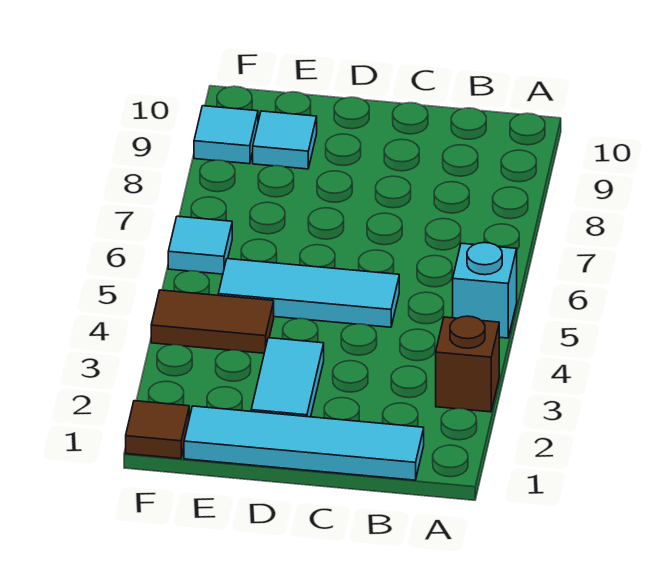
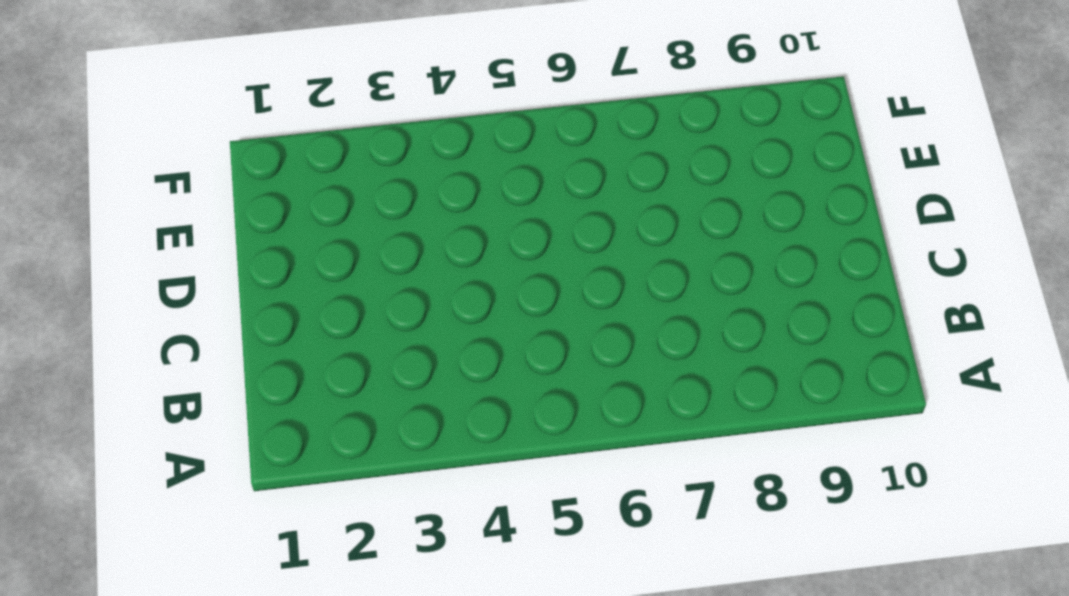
none -> brown 1x1 brick [436,316,499,412]
none -> cyan 1x1 brick [453,243,517,338]

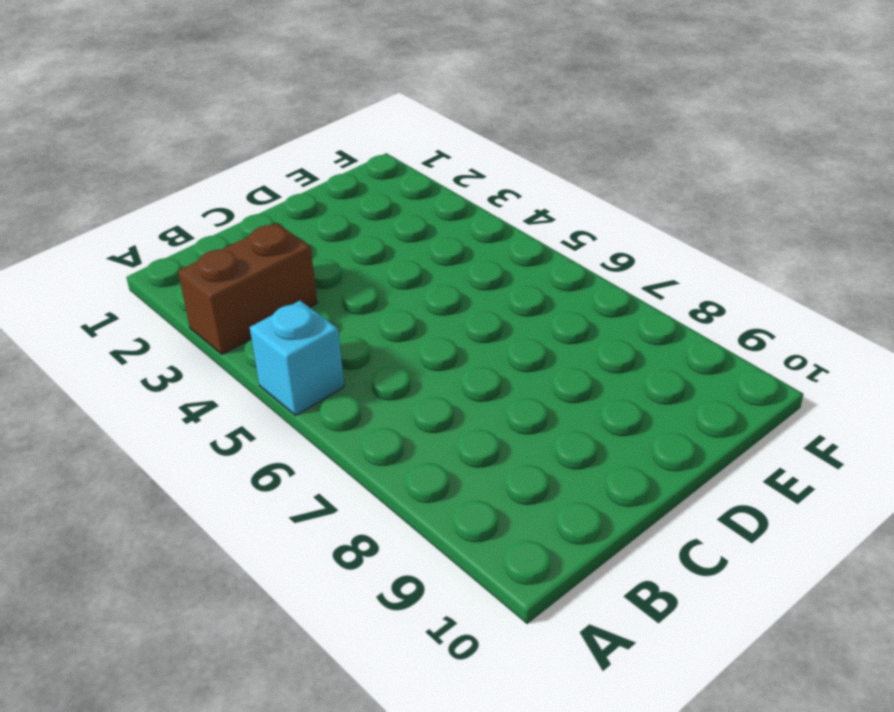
brown 1x2 brick [178,223,317,354] -> brown 1x1 brick [436,316,499,412]
none -> cyan 1x4 tile [184,406,424,480]
none -> cyan 1x3 tile [218,259,399,327]

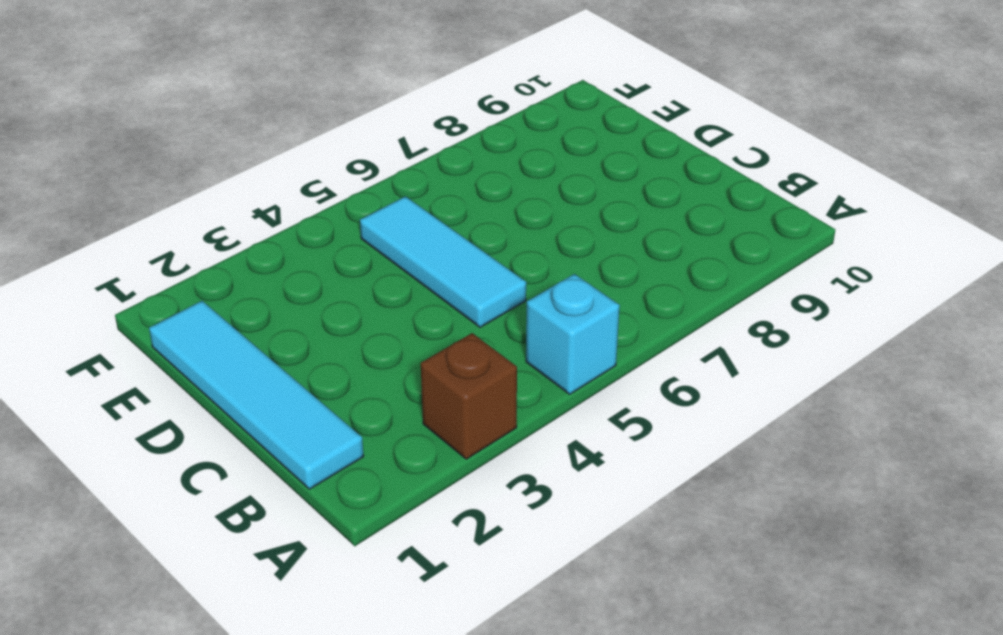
none -> cyan 1x2 tile [251,338,324,417]
none -> brown 1x2 tile [151,290,274,353]

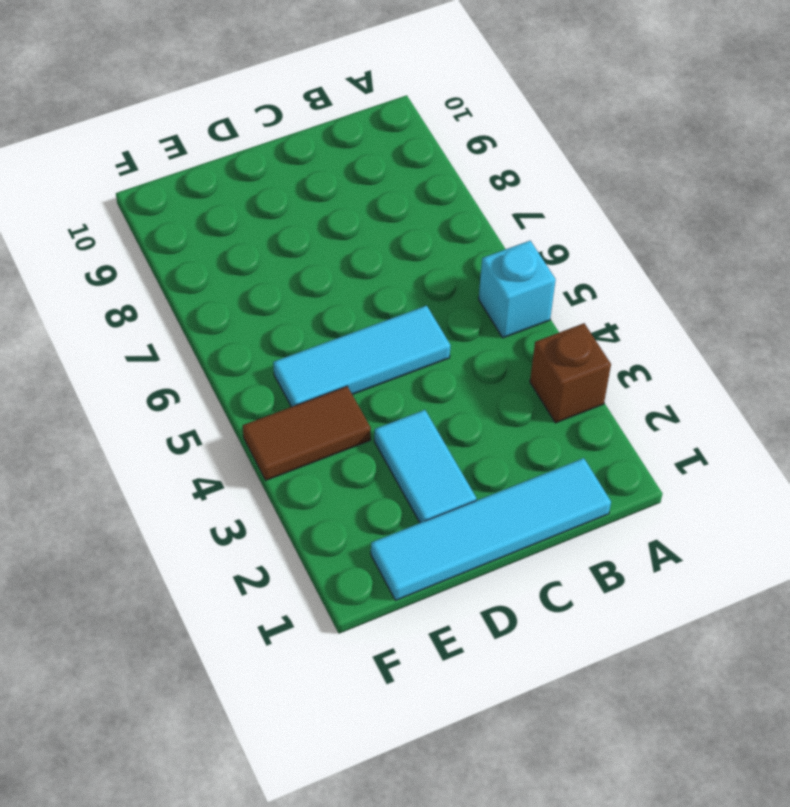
none -> cyan 1x1 tile [253,111,317,169]
none -> brown 1x1 tile [126,401,189,459]

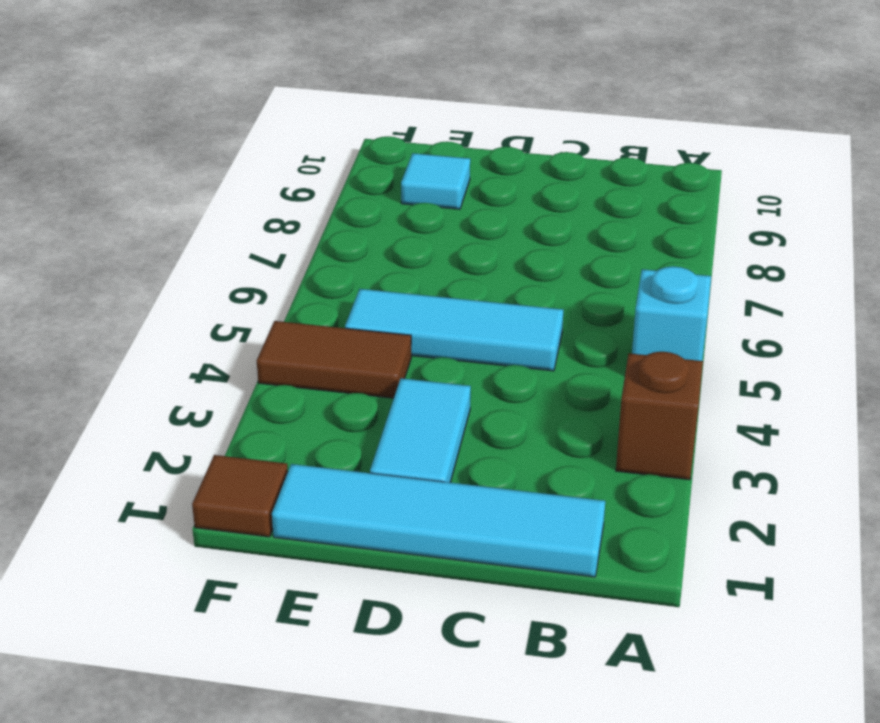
none -> cyan 1x1 tile [168,216,232,274]
none -> cyan 1x1 tile [194,106,258,164]

